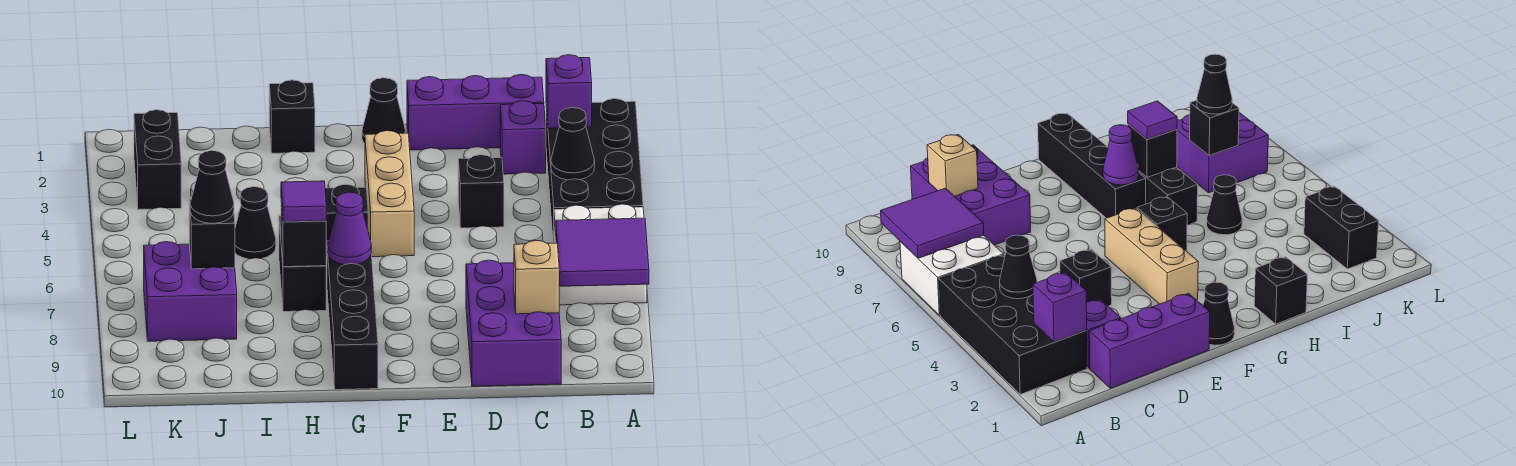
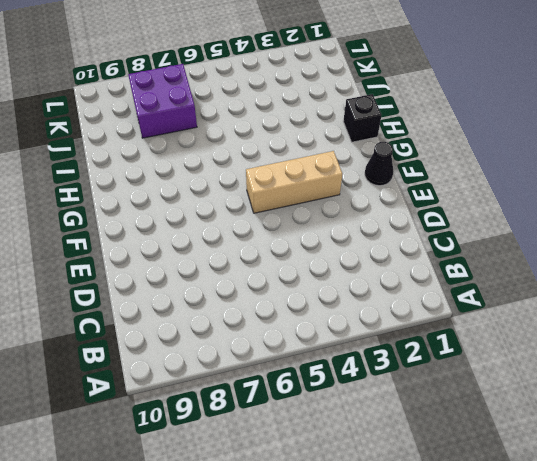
none -> black 2x4 brick [546,99,643,243]
none -> white 2x2 brick [554,204,647,305]
none -> purple 1x3 brick [407,74,544,150]

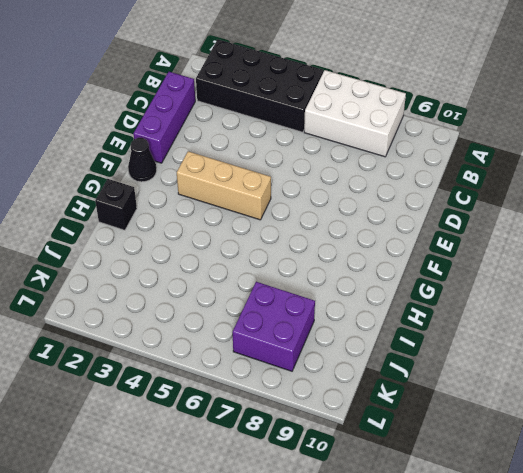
white 2x3 brick [304,70,406,157] -> white 2x2 brick [554,204,647,305]
none -> purple 1x1 brick [500,101,546,174]
none -> purple 2x3 brick [466,260,561,386]
none -> black 1x1 brick [458,155,504,228]

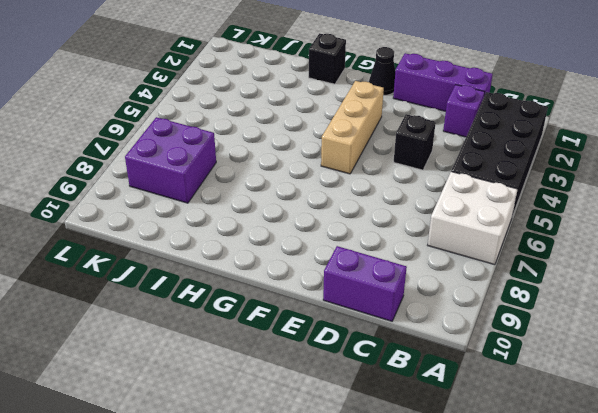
purple 1x2 brick [323,246,407,321] -> purple 2x3 brick [466,260,561,386]
none -> black 1x1 brick [325,184,368,258]
none -> black 1x4 brick [327,241,378,390]
none -> black 1x2 brick [279,216,326,312]

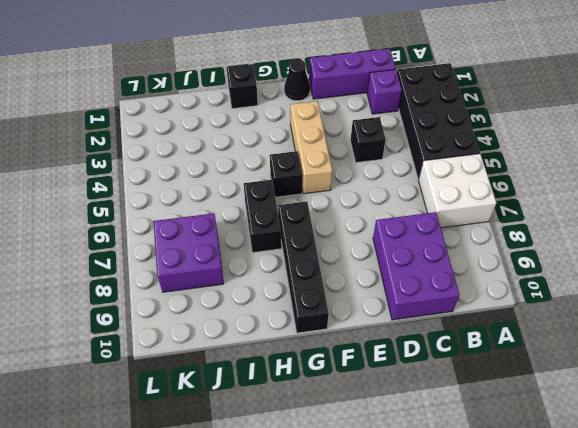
none -> black 1x1 cone [235,187,276,259]
none -> black 1x2 brick [134,110,181,210]
none -> purple 2x2 tile [556,218,649,286]

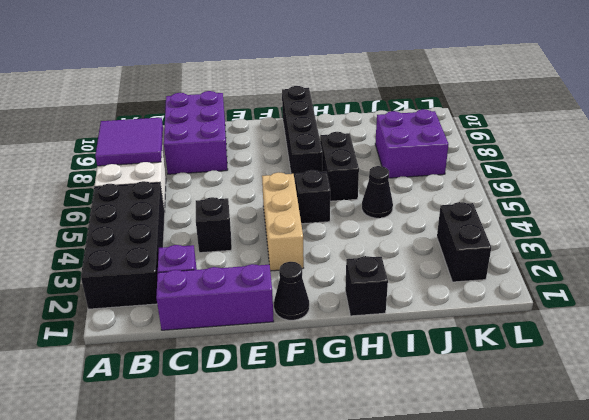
none -> purple 1x1 brick [546,55,592,128]
none -> black 1x1 cone [551,108,595,180]
none -> tan 1x1 brick [514,241,559,314]

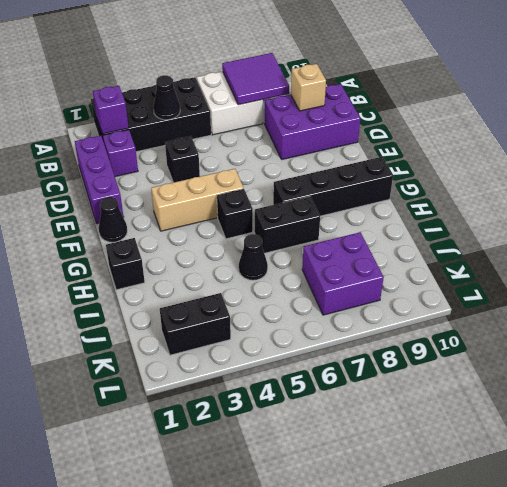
none -> purple 1x1 cone [328,192,371,265]
none -> black 1x1 brick [281,203,326,267]
none -> black 1x1 brick [189,199,235,269]

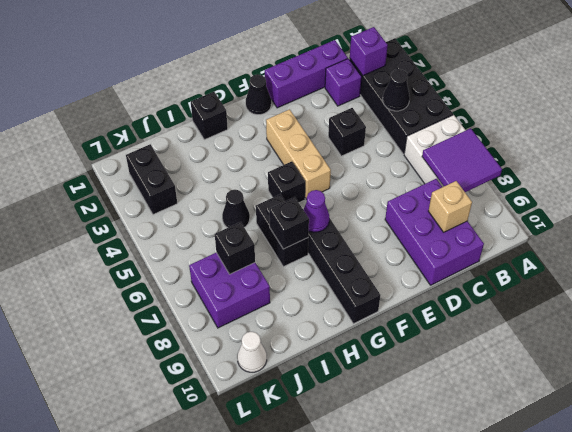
white 1x1 cone [237,332,267,372] -> none
none -> purple 1x1 tile [281,181,326,222]
none -> black 1x1 cone [190,151,234,223]

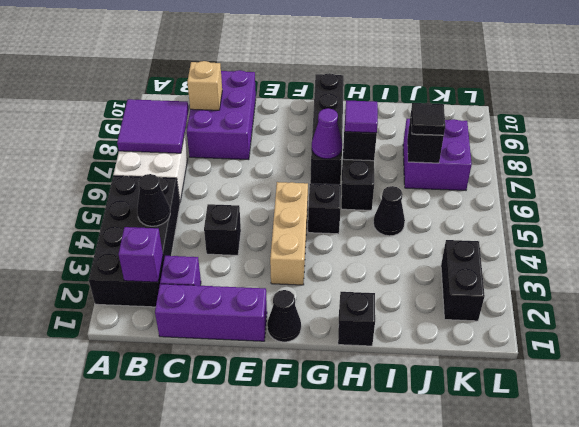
black 1x1 tile [411,103,445,136] -> black 1x1 cone [190,151,234,223]

